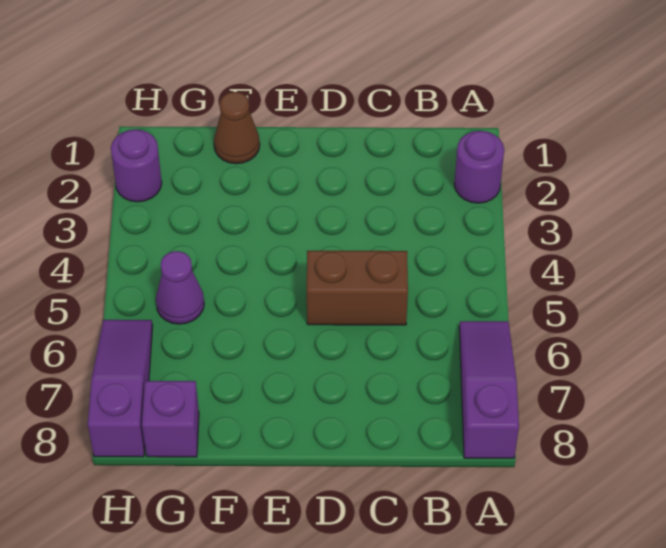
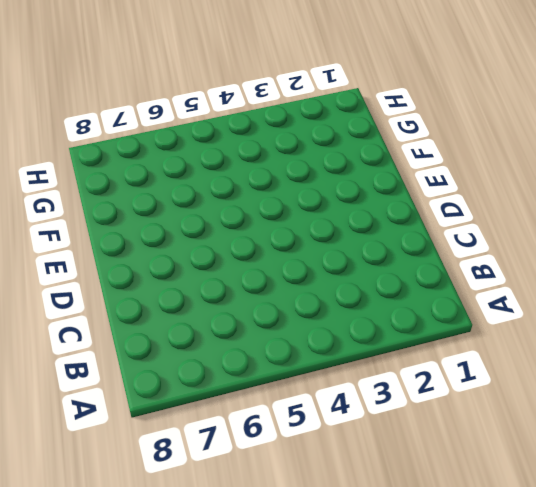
none -> purple 1x1 round brick [454,131,504,203]
none -> purple 1x3 slope [459,321,519,458]

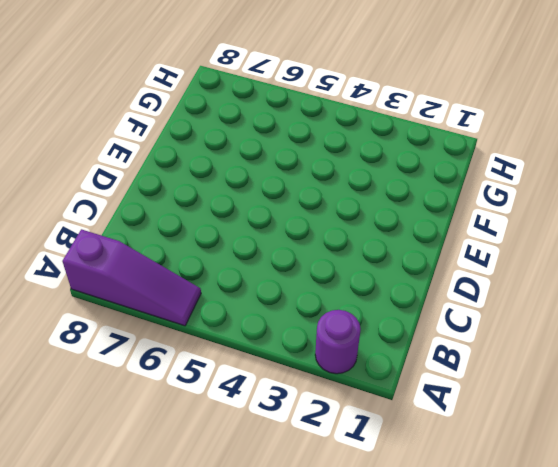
none -> brown 1x2 brick [307,251,408,325]
none -> brown 1x1 cone [214,92,260,164]

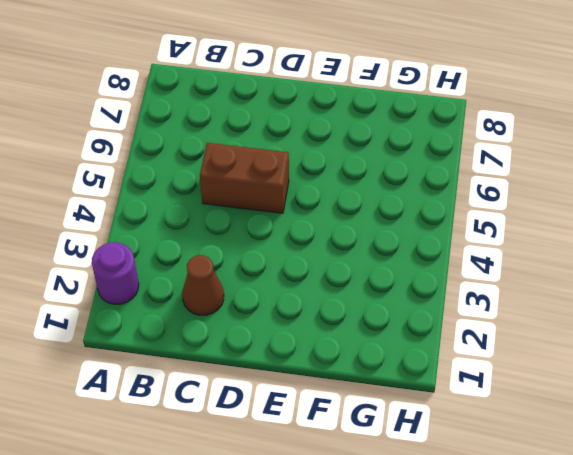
brown 1x1 cone [182,255,224,315] -> brown 1x1 cone moved to [214,92,260,164]
none -> purple 1x3 slope [459,321,519,458]
none -> purple 1x1 cone [156,251,204,324]

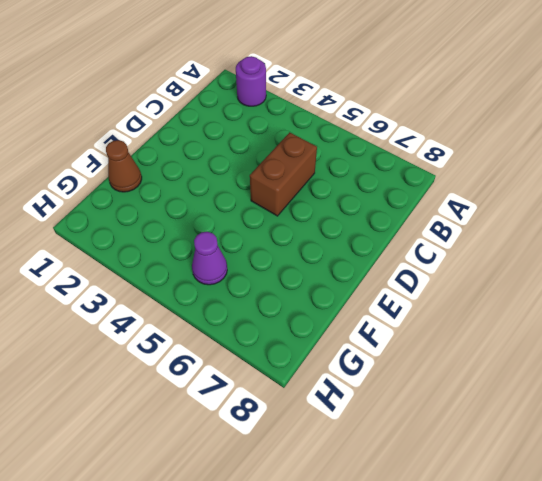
none -> purple 1x3 slope [459,321,519,458]
none -> purple 1x1 brick [142,381,199,457]

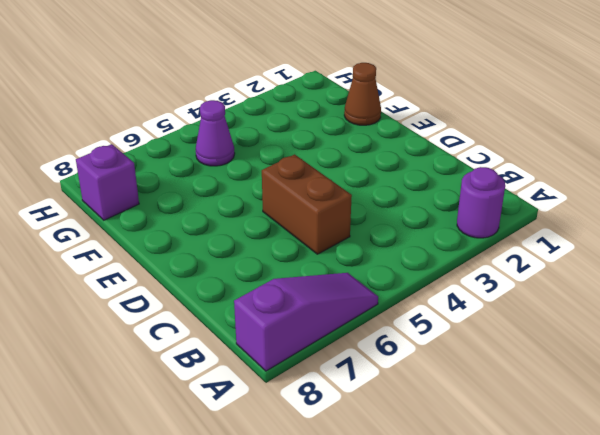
none -> purple 1x1 round brick [111,129,162,202]
none -> purple 1x3 slope [88,320,153,457]

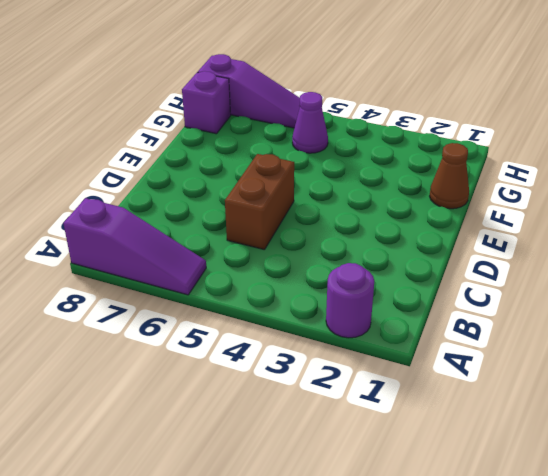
none -> purple 1x1 round brick [111,129,162,202]

